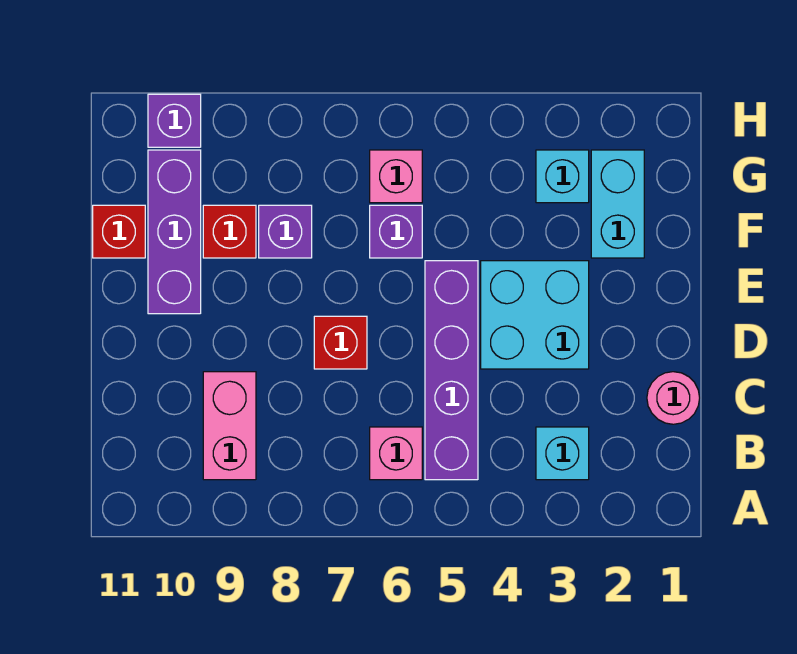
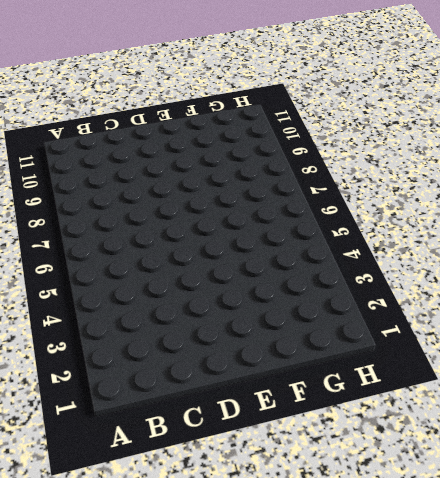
none -> cyan 1x1 brick [536,427,589,480]
none -> purple 1x4 brick [425,261,478,480]
none -> pink 1x1 brick [370,427,422,480]

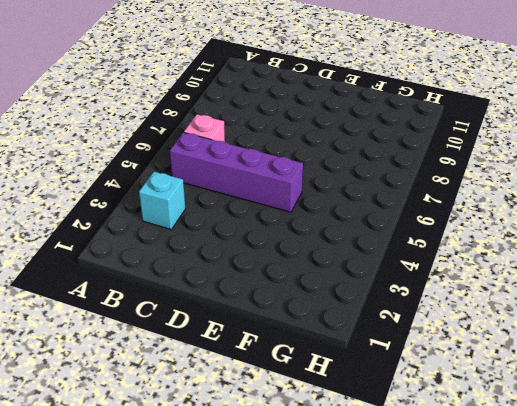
none -> pink 1x2 brick [203,372,256,480]
none -> pink 1x1 round brick [647,372,700,424]
none -> cyan 2x2 brick [481,261,589,369]

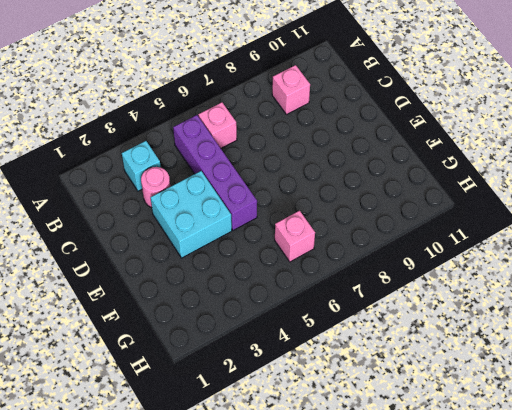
pink 1x1 brick [272,65,310,115] -> pink 1x2 brick [203,372,256,480]
pink 1x1 round brick [141,167,170,208] -> pink 1x1 round brick moved to [647,372,700,424]
none -> red 1x1 brick [314,316,367,369]
none -> purple 1x3 brick [148,150,201,314]
none -> cyan 1x2 brick [591,150,644,258]

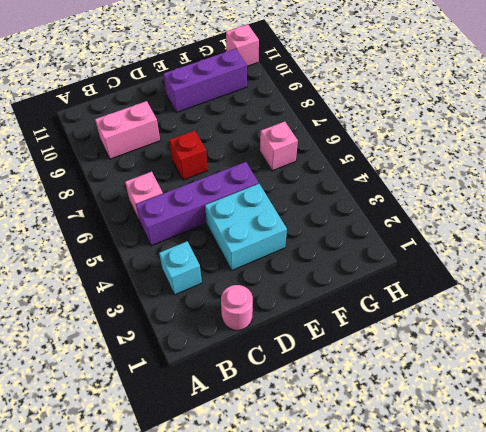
pink 1x1 brick [226,24,259,66] -> none
none -> cyan 1x2 brick [591,150,644,258]
none -> purple 1x1 brick [370,205,422,258]
none -> purple 1x1 brick [259,205,312,258]

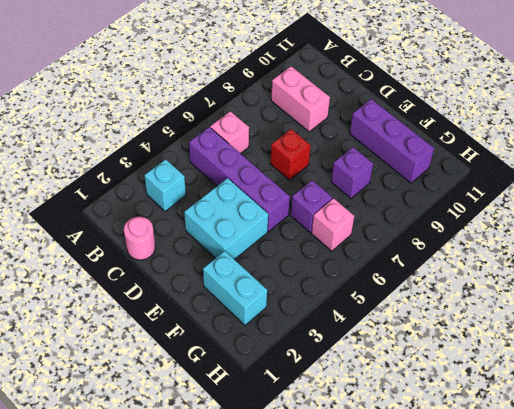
none -> red 1x1 brick [203,205,256,258]
none -> red 1x1 brick [93,205,145,258]
none -> cyan 1x1 brick [536,150,589,203]

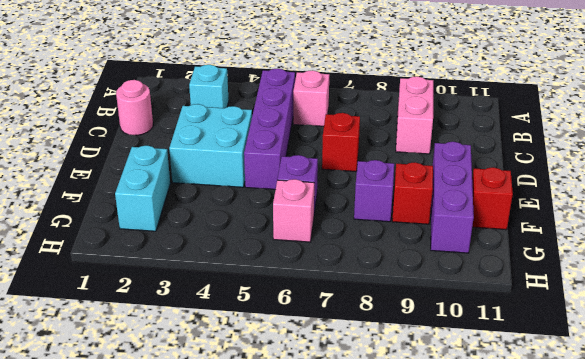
none -> cyan 1x1 brick [536,150,589,203]
none -> purple 1x1 brick [148,94,201,147]

